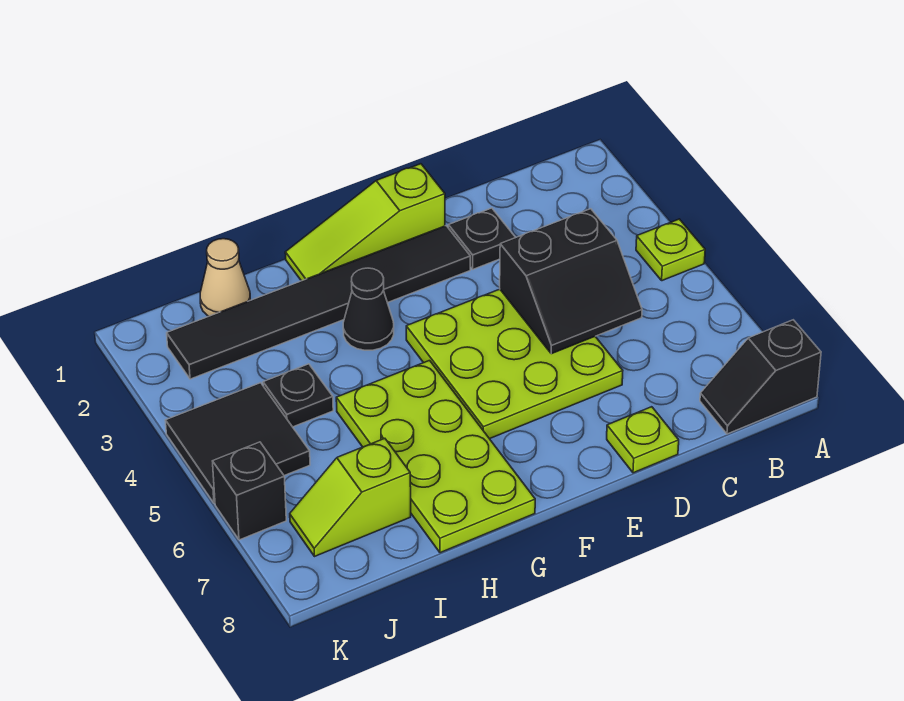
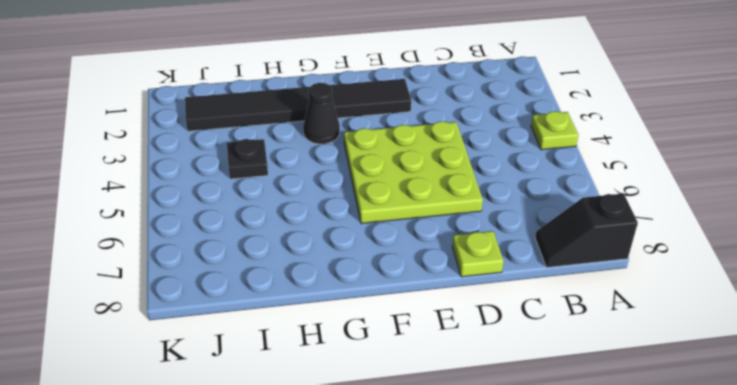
none -> black 1x1 plate [448,208,516,269]
none -> lime 1x3 slope [285,164,445,281]
none -> lime 2x4 plate [336,361,535,553]

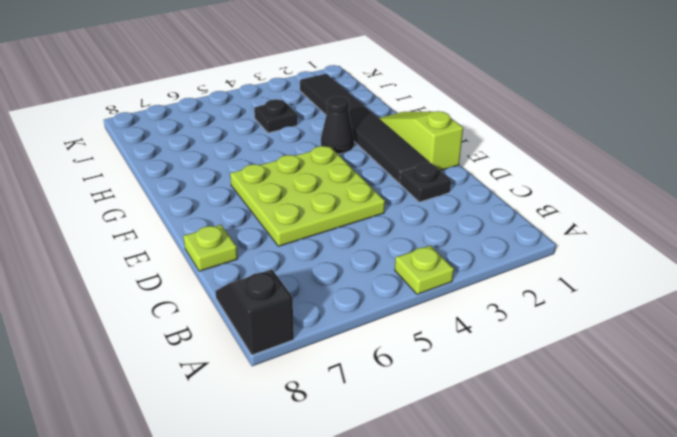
none -> lime 2x4 plate [336,361,535,553]
none -> tan 1x1 cone [200,239,250,316]
none -> lime 1x2 slope [290,438,411,557]

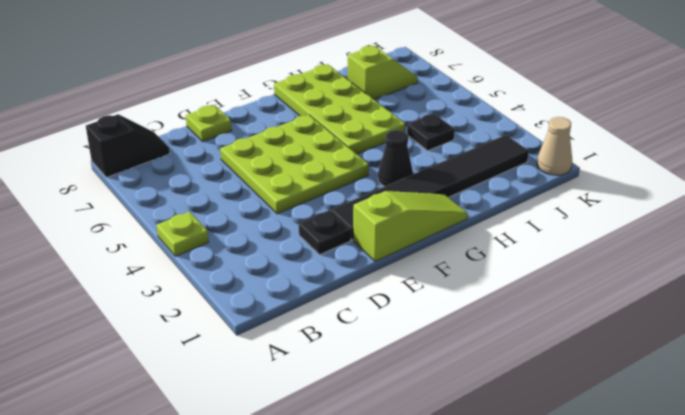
tan 1x1 cone [537,117,572,175] -> tan 1x1 cone moved to [200,239,250,316]
none -> black 2x2 tile [165,383,310,504]
none -> black 1x1 brick [213,442,286,540]
none -> black 2x2 slope [500,209,642,354]

